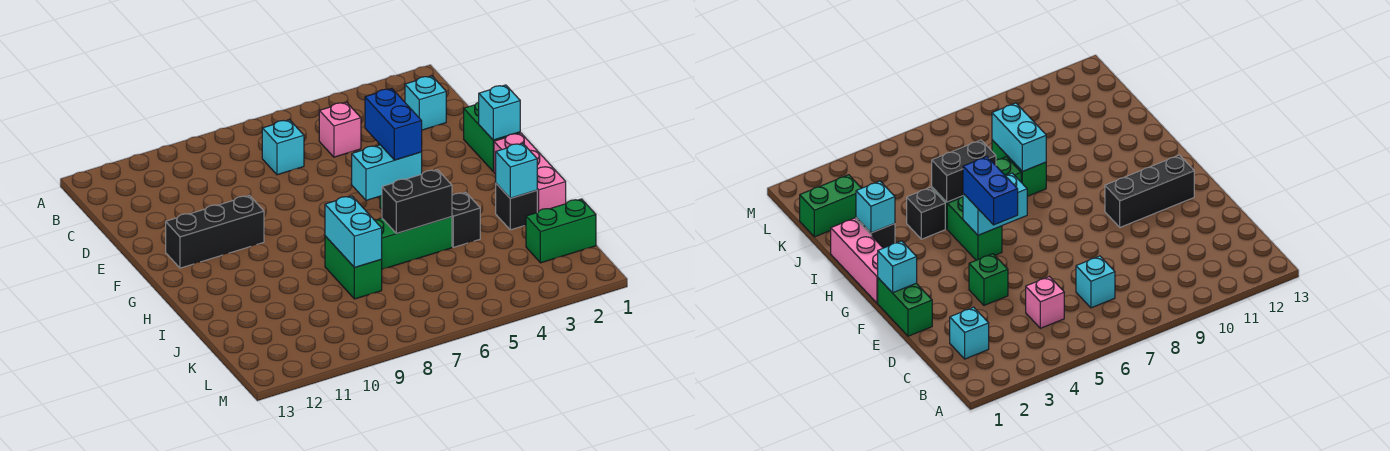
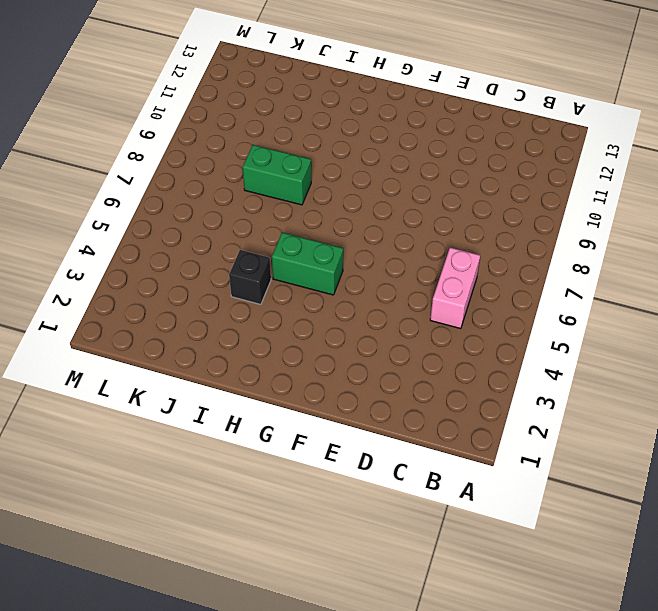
pink 1x2 brick [430,248,480,329] -> pink 1x1 brick [319,102,361,157]
none -> cyan 1x1 brick [405,76,446,130]
none -> cyan 1x1 brick [262,120,304,175]
none -> green 1x2 brick [464,102,520,172]

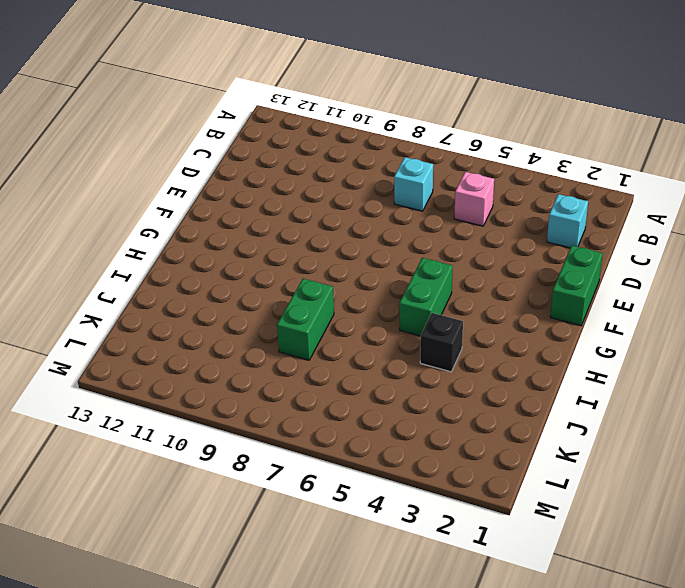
none -> green 1x1 brick [969,254,1008,305]
none -> black 1x3 brick [166,196,264,268]
none -> pink 1x3 brick [494,133,566,213]

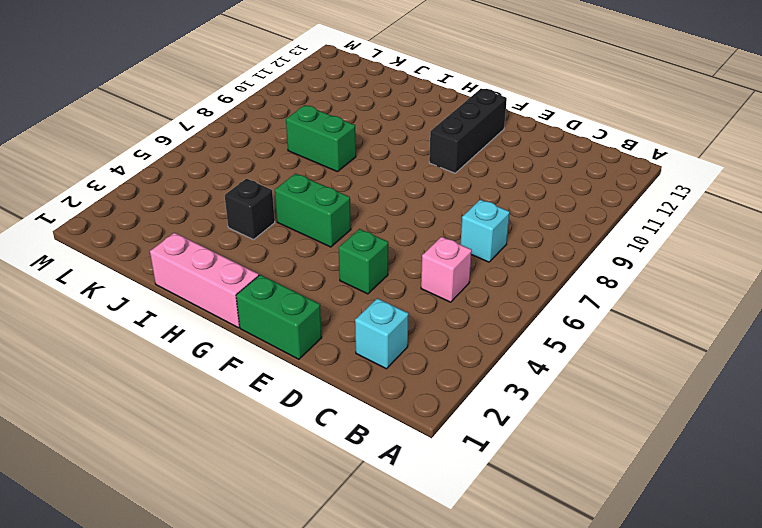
none -> black 1x1 brick [496,184,537,230]
none -> green 1x3 brick [374,217,452,269]
none -> green 1x2 brick [526,199,596,263]

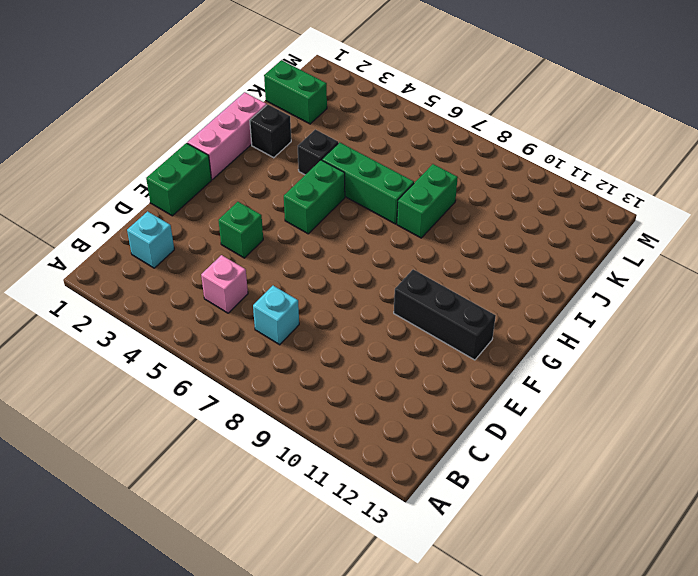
none -> cyan 1x1 brick [479,85,520,140]
none -> cyan 1x2 brick [352,145,422,200]
none -> cyan 1x1 brick [496,143,537,198]

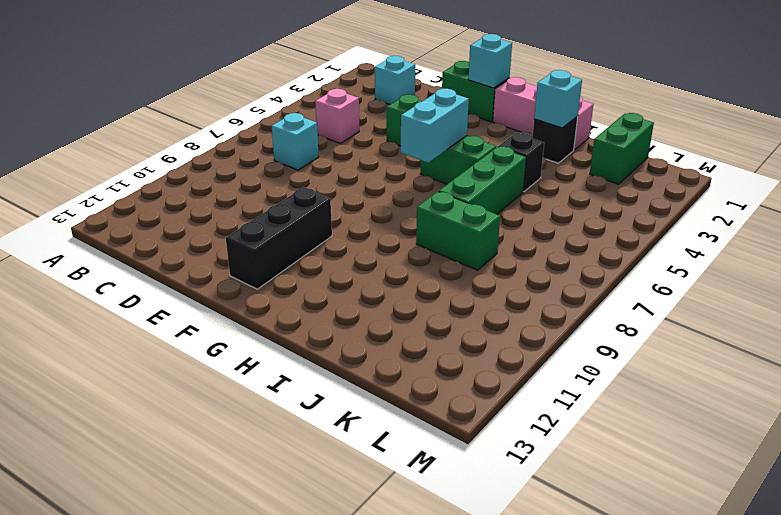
none -> black 1x2 brick [382,170,452,233]
none -> cyan 1x2 brick [325,196,382,268]
none -> blue 1x2 brick [365,89,422,160]

